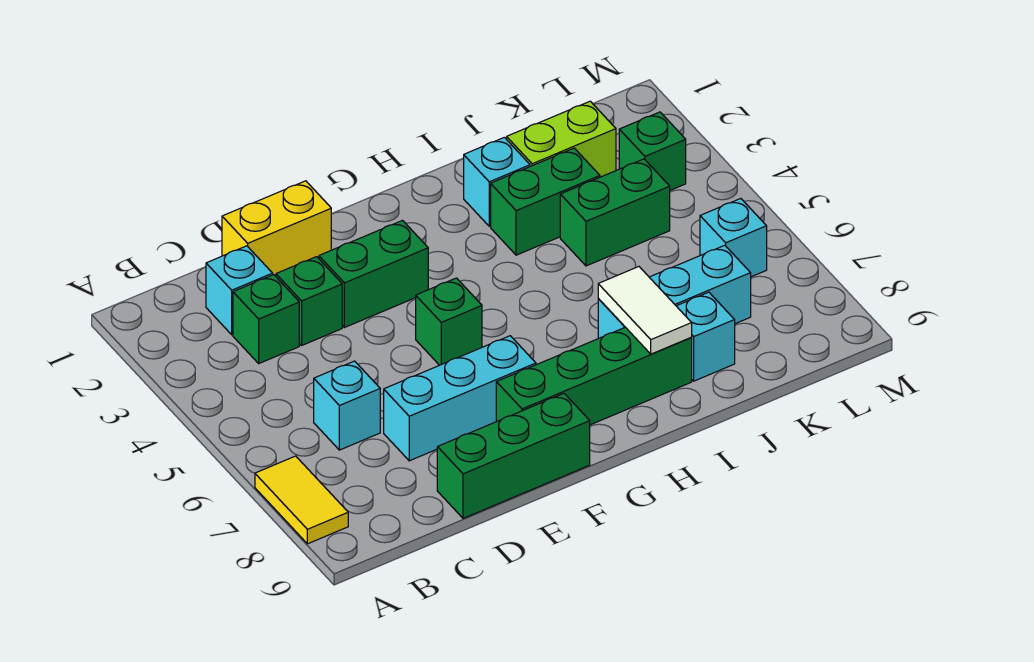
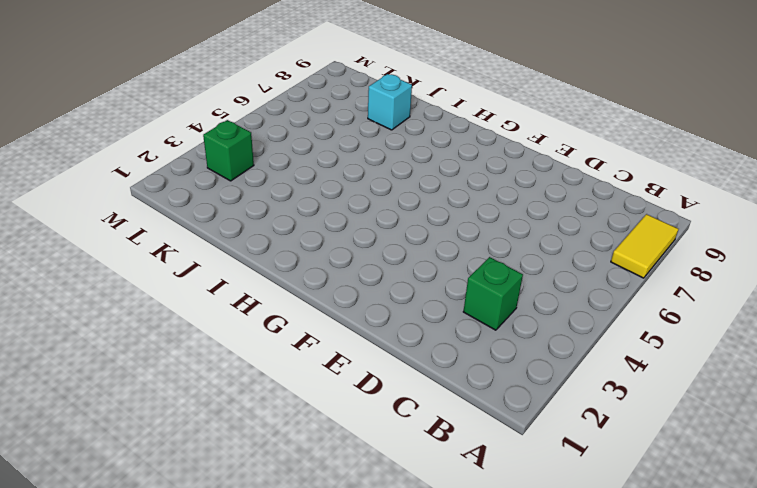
none -> cyan 1x1 brick [206,246,273,335]
none -> cyan 1x1 brick [314,361,380,450]
none -> yellow 1x2 brick [222,181,331,276]

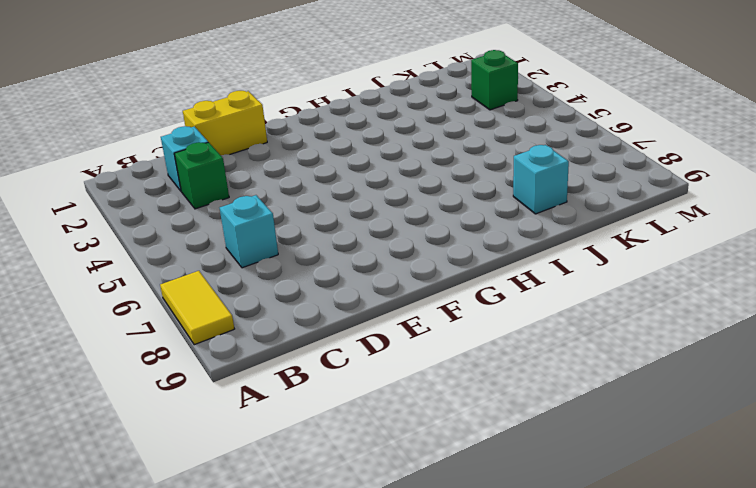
none -> green 1x1 brick [276,257,342,345]
none -> cyan 1x3 brick [384,336,536,461]
none -> green 1x3 brick [437,393,590,518]

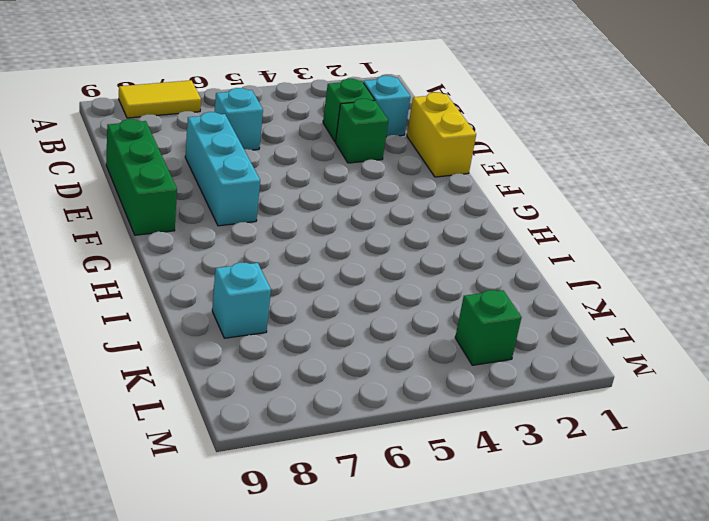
none -> green 1x2 brick [319,221,428,328]
none -> green 1x1 brick [416,278,482,365]
none -> green 1x4 brick [496,327,692,425]

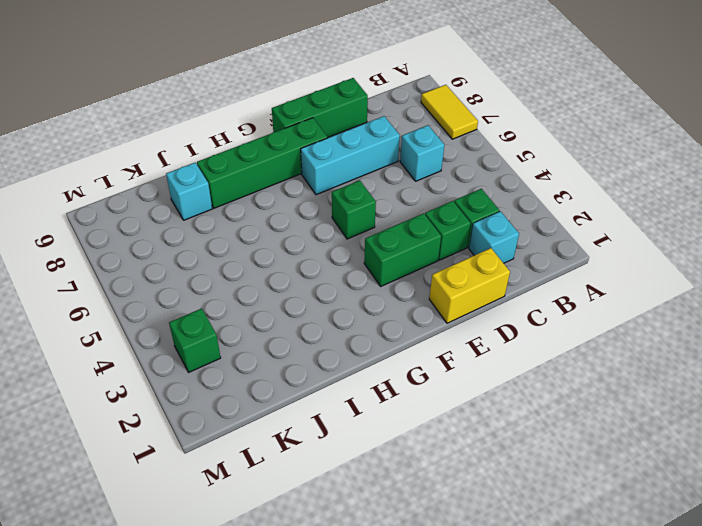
none -> cyan 1x1 brick [464,137,530,226]
none -> green 1x2 brick [491,148,600,255]
none -> cyan 1x3 brick [598,245,751,338]

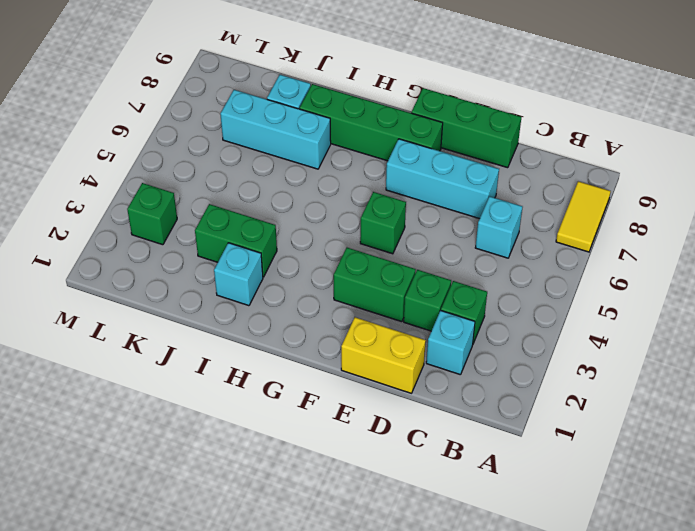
none -> lime 1x2 brick [507,101,616,177]
none -> green 1x2 brick [560,159,670,266]
none -> cyan 1x1 brick [700,199,767,277]

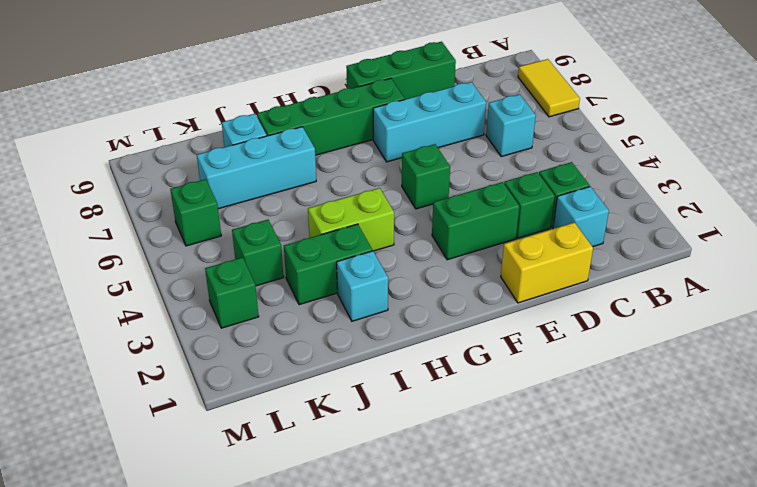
lime 1x2 brick [308,188,394,251] -> lime 1x2 brick moved to [507,101,616,177]
green 1x1 brick [232,220,284,286] -> green 1x2 brick [560,159,670,266]
green 1x1 brick [170,179,221,246] -> cyan 1x1 brick [700,199,767,277]
none -> white 1x2 tile [598,267,692,354]

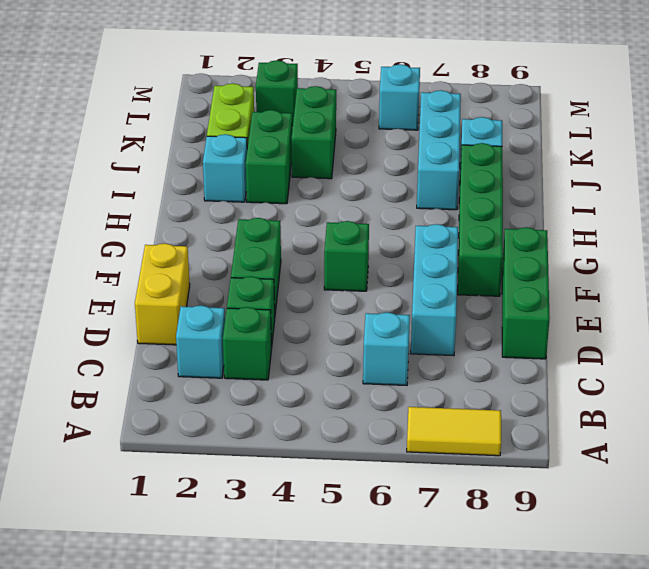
none -> white 1x2 tile [598,267,692,354]

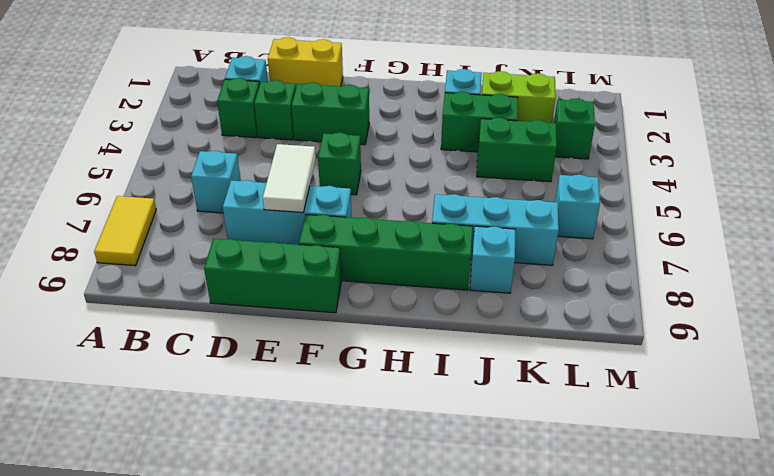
white 1x2 tile [263,144,316,212] -> white 1x2 tile moved to [598,267,692,354]

